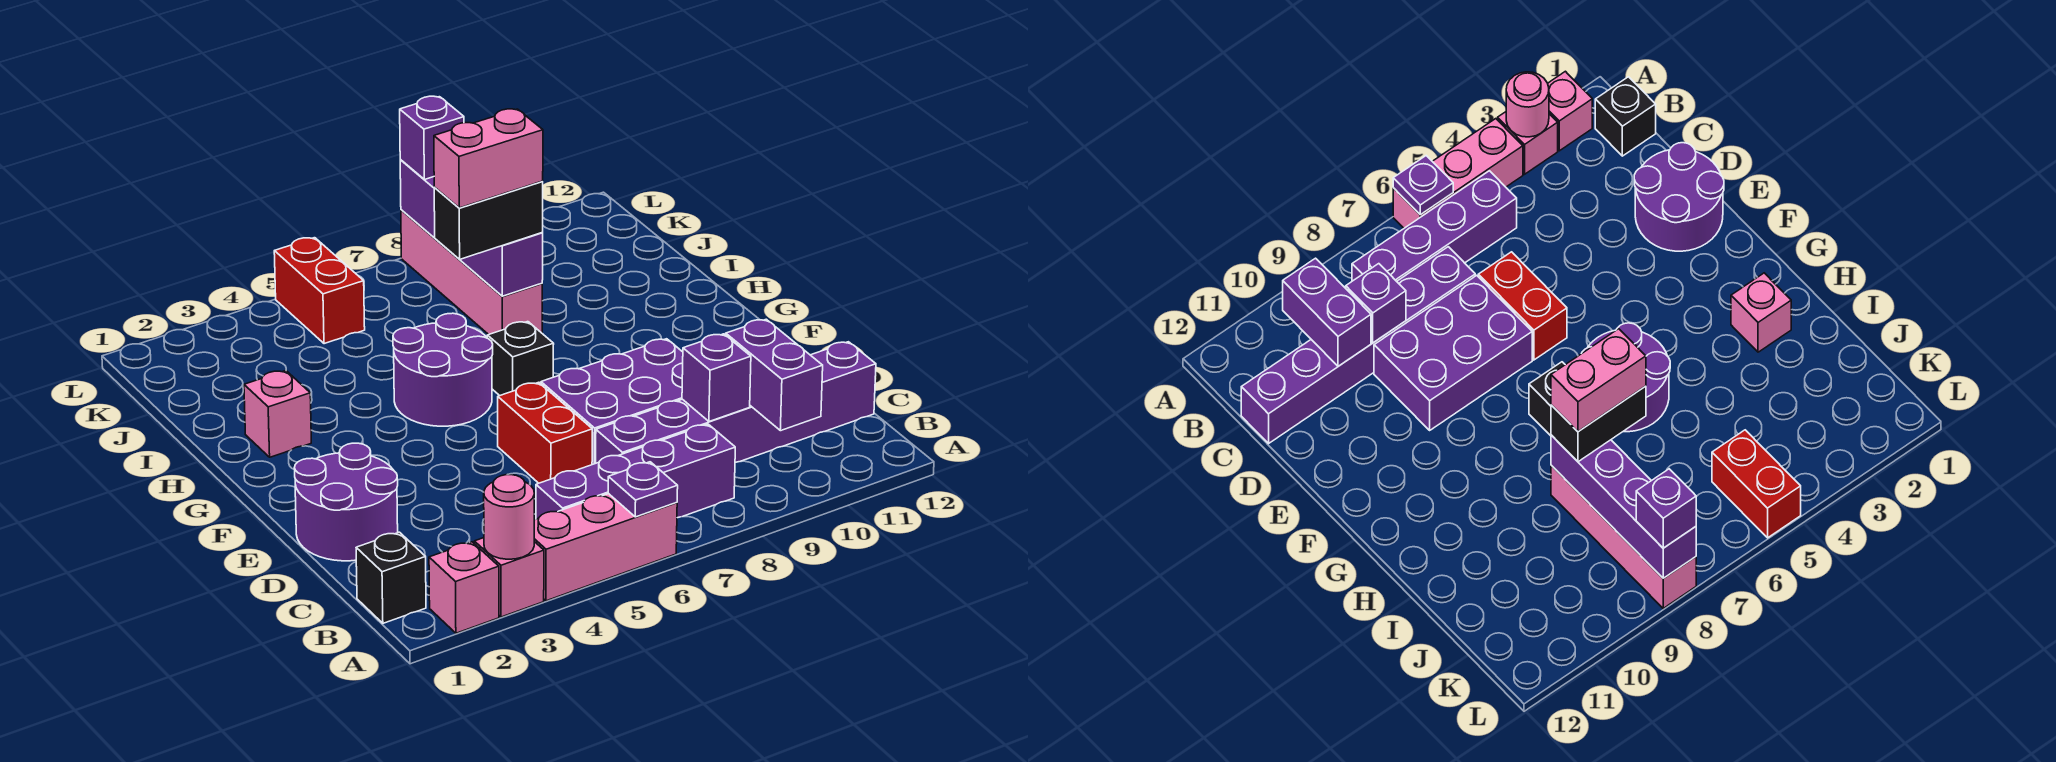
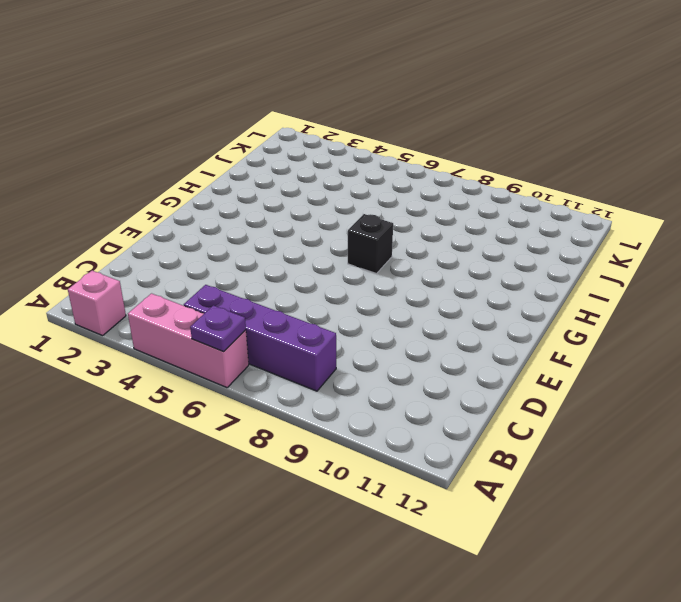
none -> pink 1x1 brick [474,538,544,617]
none -> black 1x1 brick [356,532,426,623]
none -> purple 1x6 brick [596,342,876,463]

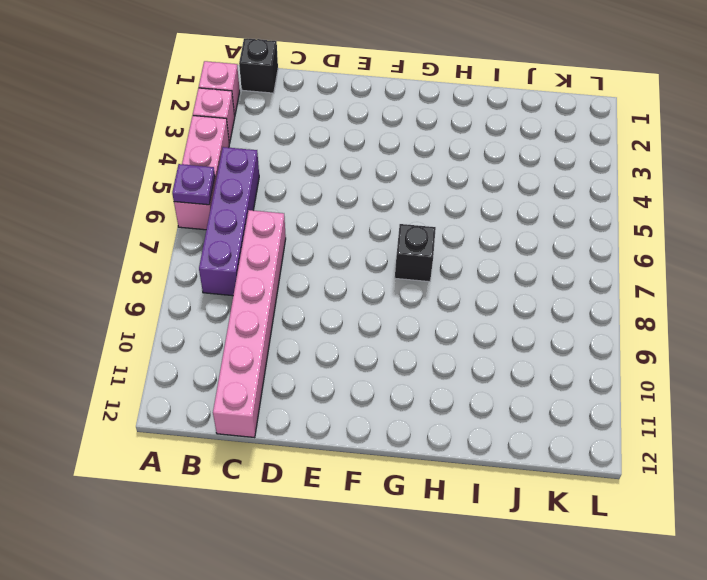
pink 1x6 brick [213,210,286,438] -> purple 1x6 brick [596,342,876,463]
none -> purple 2x2 round brick [295,443,398,561]
none -> red 1x2 brick [498,382,592,483]
none -> purple 2x3 brick [541,339,683,465]

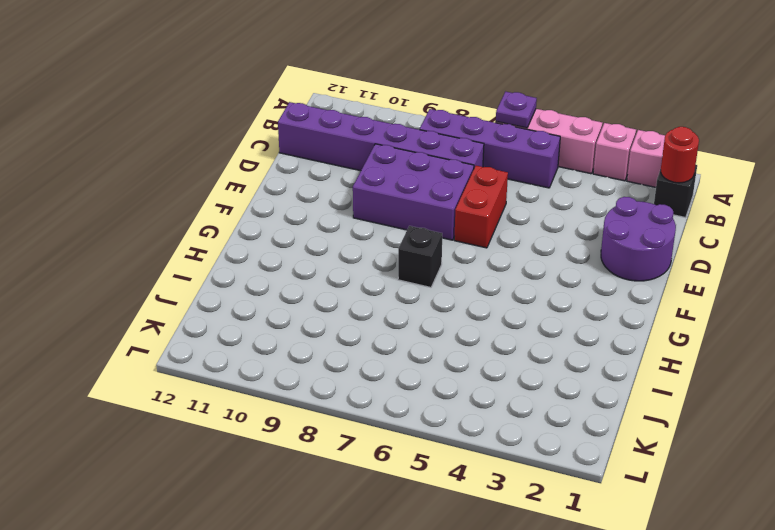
red 1x1 round brick [661,127,699,183] -> none
none -> purple 2x2 round brick [393,313,493,426]
none -> pink 1x1 brick [244,371,311,457]
none -> pink 1x4 brick [401,210,542,335]

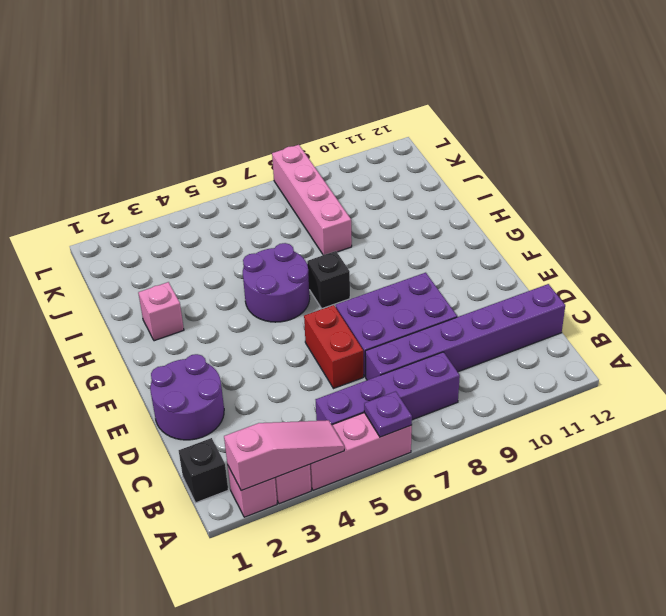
pink 1x3 slope [224,420,344,491] -> pink 1x1 round brick [484,475,534,559]
none -> red 1x2 brick [274,238,365,344]
none -> purple 1x2 brick [726,319,823,431]
none -> purple 1x1 brick [682,334,751,421]

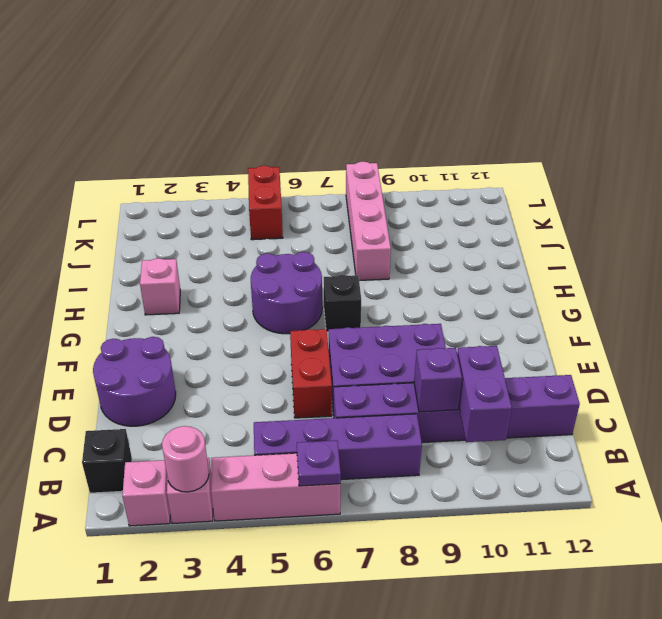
none -> purple 1x4 brick [400,160,543,296]
none -> black 1x2 brick [434,181,543,260]
none -> purple 1x1 brick [400,96,464,179]

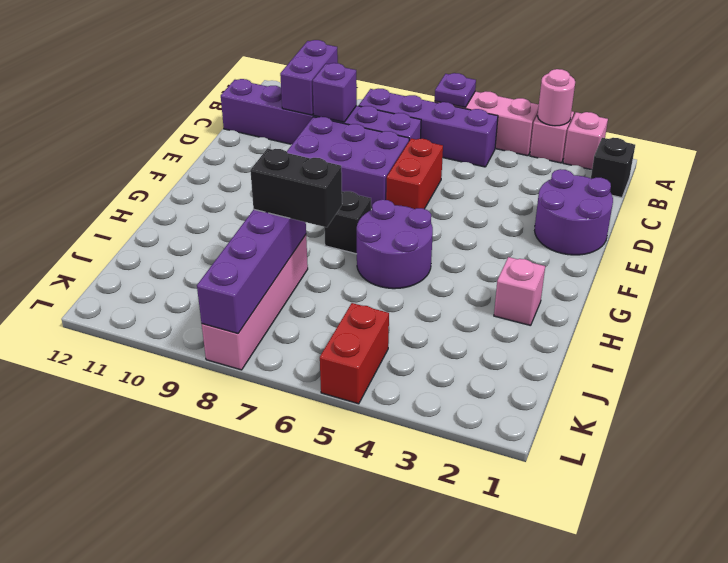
none -> purple 1x1 brick [400,96,464,179]
none -> pink 1x2 brick [434,109,543,208]

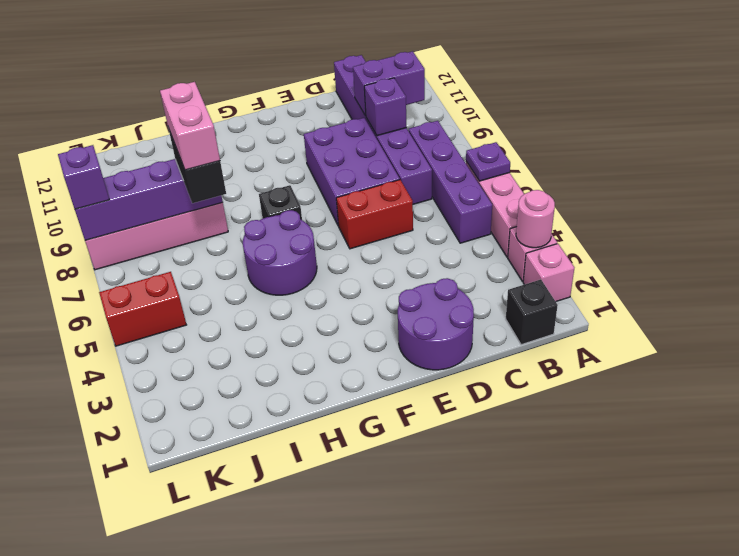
none -> pink 1x1 brick [244,371,311,457]

